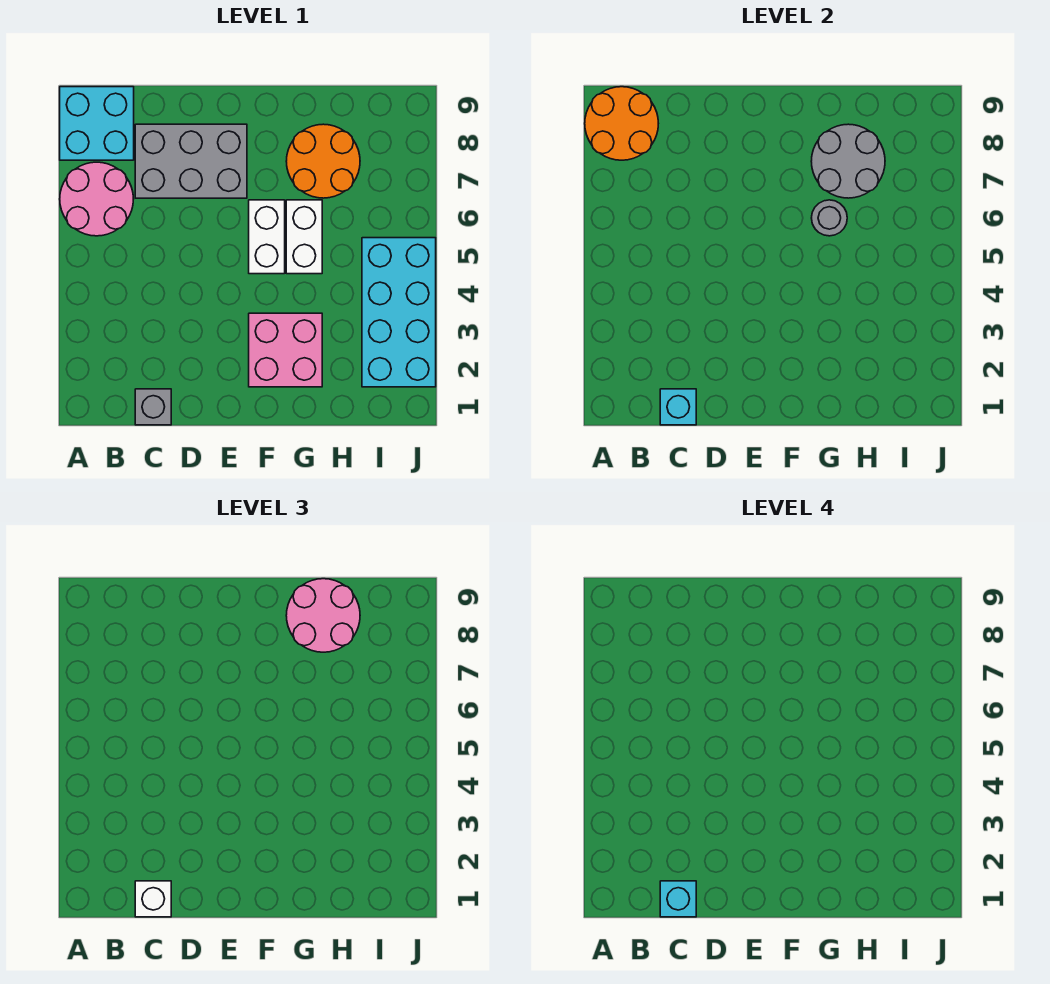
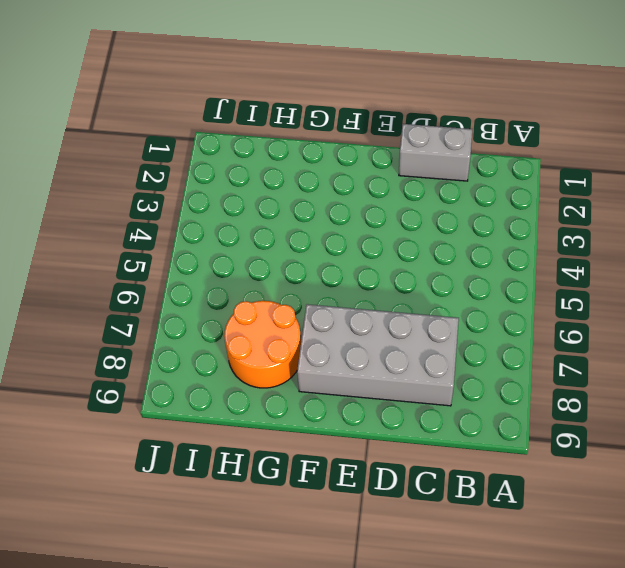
grey 1x2 brick [399,124,472,181] -> grey 1x1 brick [135,389,171,425]
grey 2x4 brick [297,304,459,406] -> grey 2x3 brick [135,124,247,198]
none -> pink 2x2 round brick [60,162,133,236]
none -> cyan 2x2 brick [60,87,134,160]
none -> pink 2x2 brick [249,313,322,387]

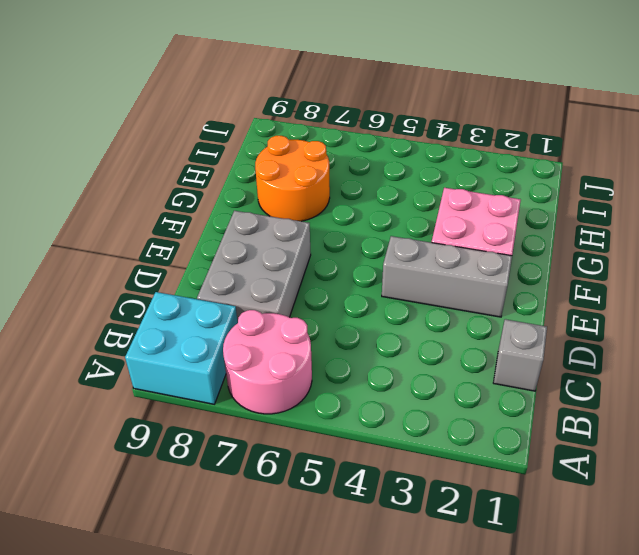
grey 1x3 brick [382,236,512,317] -> none
none -> white 1x2 brick [249,200,285,274]
none -> white 1x2 brick [286,200,322,274]
none -> cyan 2x4 brick [362,238,436,387]

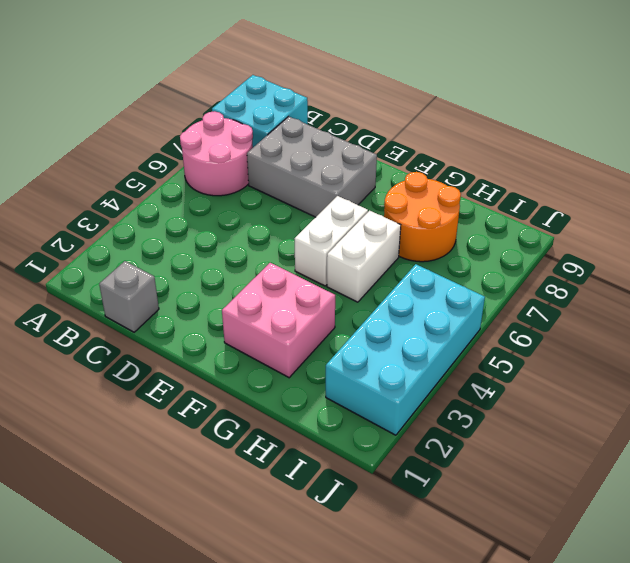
none -> orange 2x2 round brick [585,87,658,160]
none -> cyan 1x1 brick [660,389,696,425]
none -> grey 1x1 round brick [812,200,847,236]

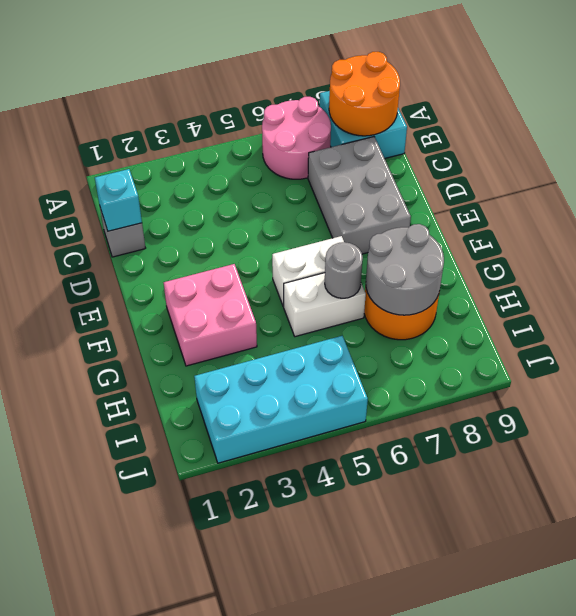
none -> white 1x1 brick [135,881,171,917]
none -> pink 2x2 round brick [286,579,360,652]
none -> cyan 1x1 brick [660,881,696,917]

